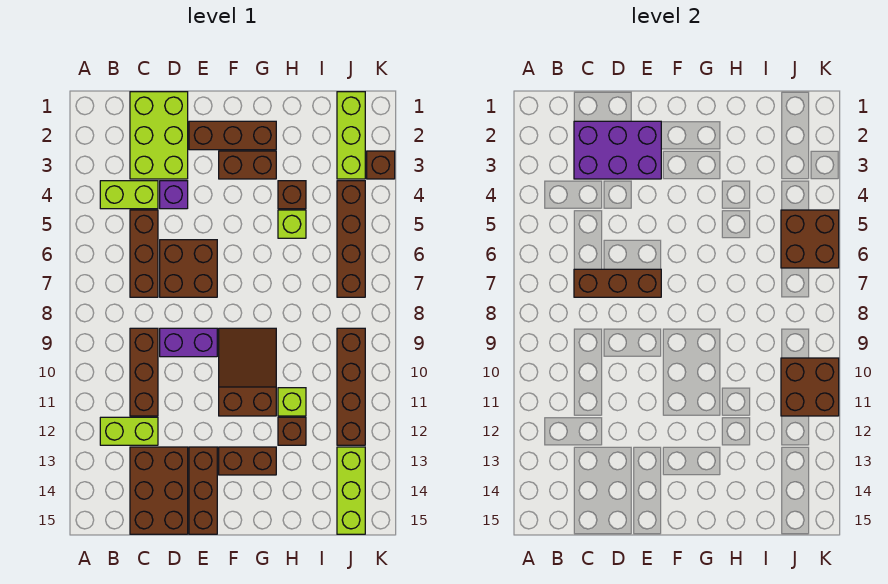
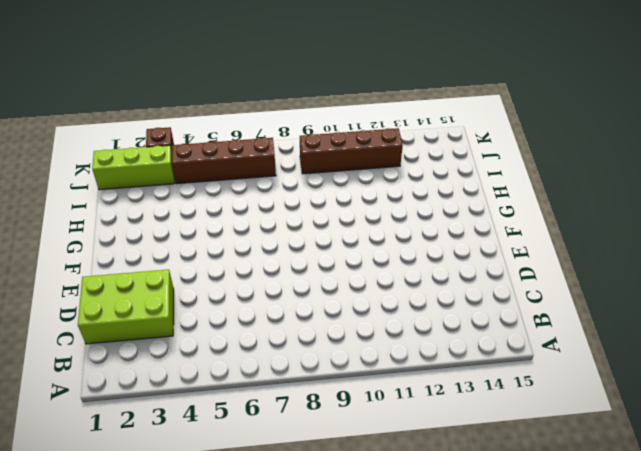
none -> lime 1x2 brick [100,181,158,209]
none -> lime 1x2 brick [100,417,158,445]
none -> brown 1x3 brick [130,210,158,297]

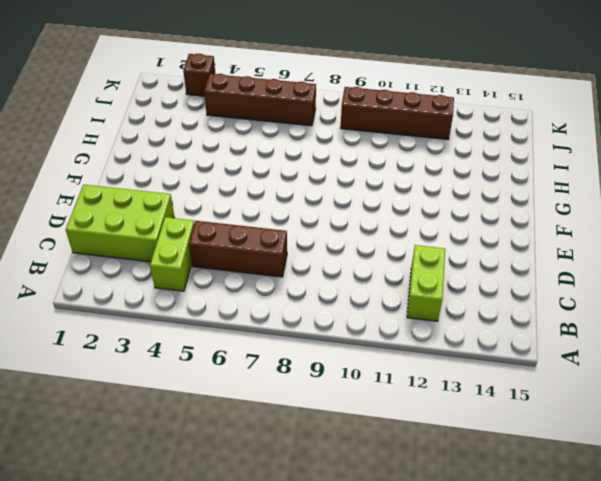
none -> brown 1x3 brick [130,328,158,416]
none -> brown 2x3 brick [130,447,188,534]
none -> purple 1x1 brick [160,181,188,209]

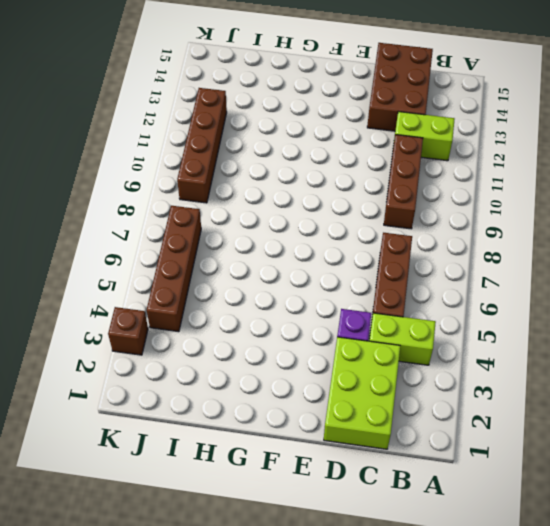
none -> brown 2x2 brick [160,240,217,297]
none -> purple 1x2 brick [160,328,217,357]
none -> brown 1x3 brick [189,121,276,150]

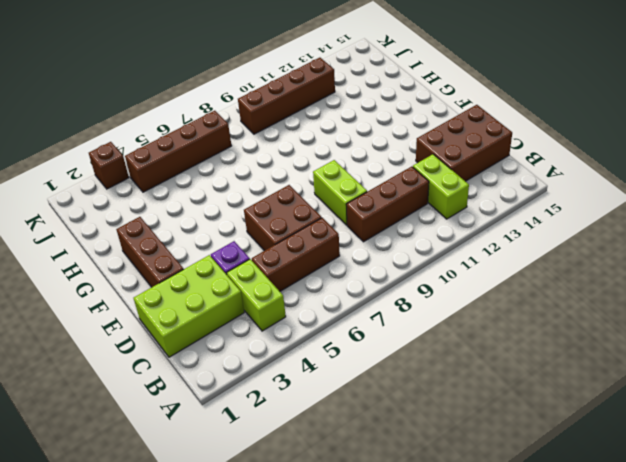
lime 1x2 brick [313,160,367,225] -> purple 1x2 brick [160,328,217,357]
none -> brown 1x3 brick [189,447,217,534]
none -> brown 1x2 brick [219,151,276,179]
none -> brown 2x3 slope [219,328,276,416]

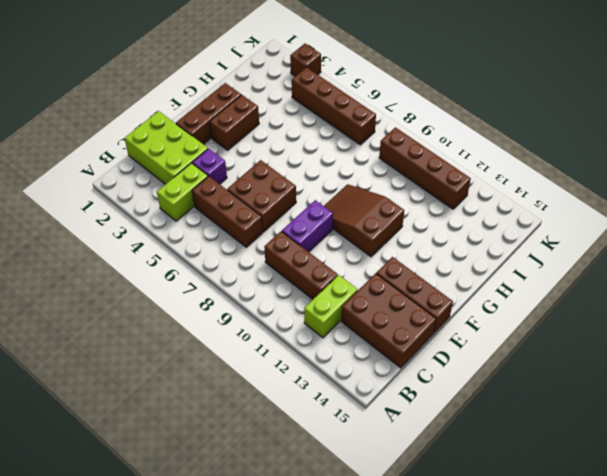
none -> brown 1x2 brick [219,447,276,475]
none -> brown 1x1 brick [278,181,306,209]
none -> lime 1x1 brick [278,210,306,238]

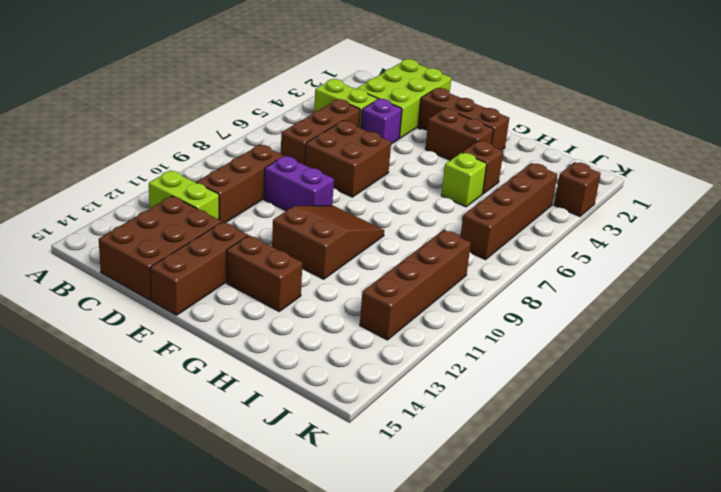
none -> lime 1x1 brick [278,388,306,416]
none -> brown 1x1 brick [278,417,306,445]
none -> lime 1x3 brick [337,92,365,179]

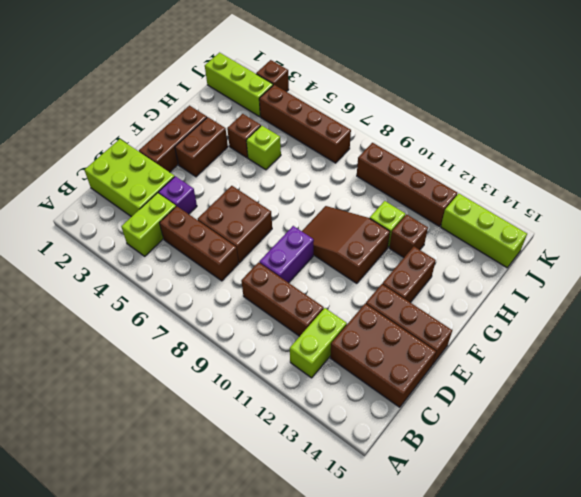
none -> purple 2x3 brick [574,121,661,179]
none -> brown 1x3 brick [574,269,661,297]
none -> brown 2x2 brick [781,210,839,268]

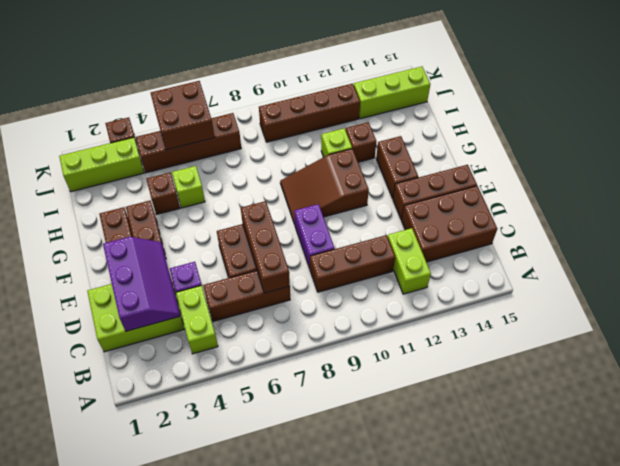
purple 2x3 slope [103,237,180,331] -> purple 2x3 brick [574,121,661,179]
none -> brown 2x2 brick [781,358,839,416]

